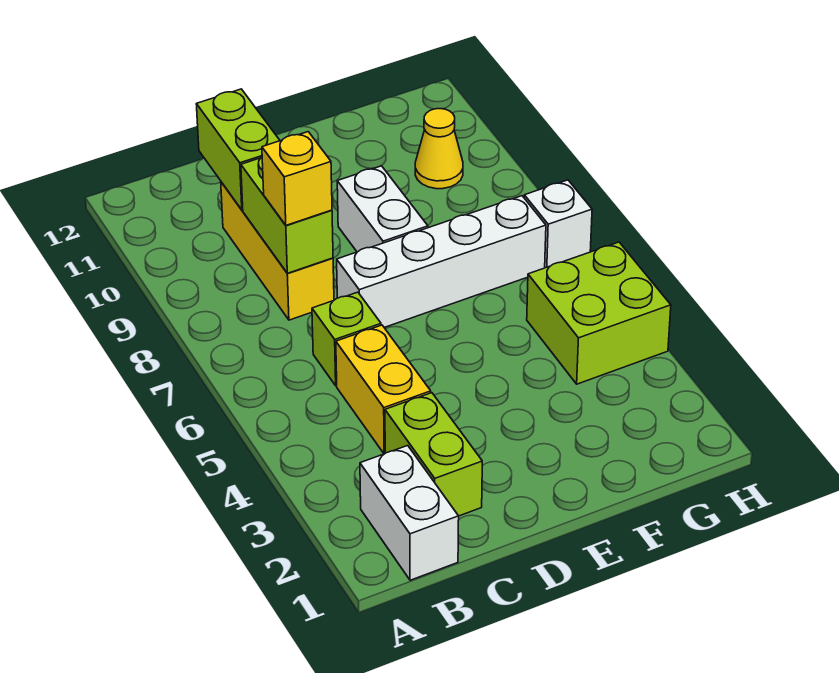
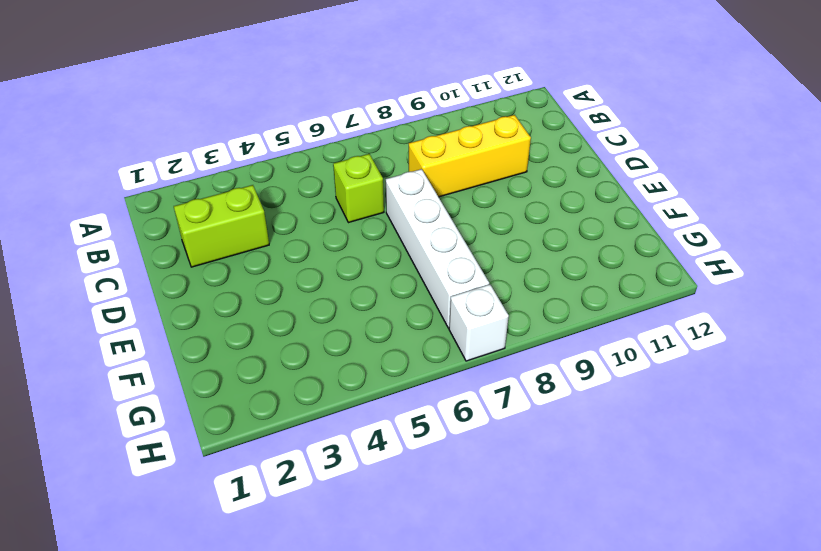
none -> white 1x2 brick [360,446,459,580]
none -> yellow 1x2 brick [336,325,431,454]
none -> white 1x2 brick [337,166,428,252]

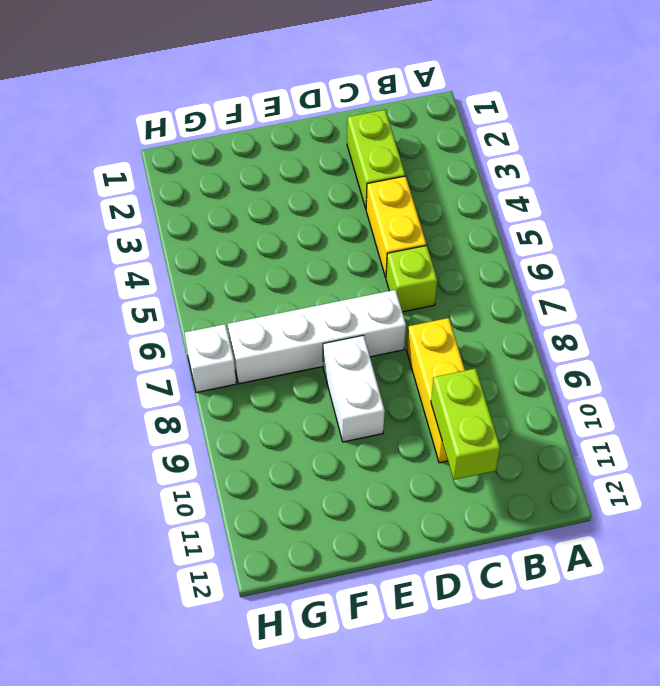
none -> white 1x2 brick [360,446,459,580]
none -> lime 2x2 brick [527,242,671,384]
none -> yellow 1x1 cone [415,109,463,189]

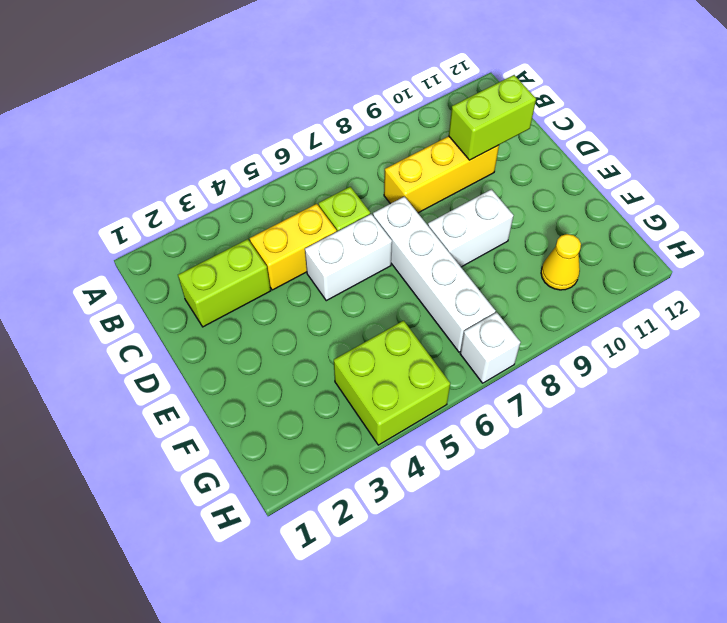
white 1x2 brick [305,214,392,301] -> white 1x2 brick moved to [360,446,459,580]
none -> lime 1x2 brick [241,157,333,273]
none -> yellow 1x1 brick [262,132,332,225]

